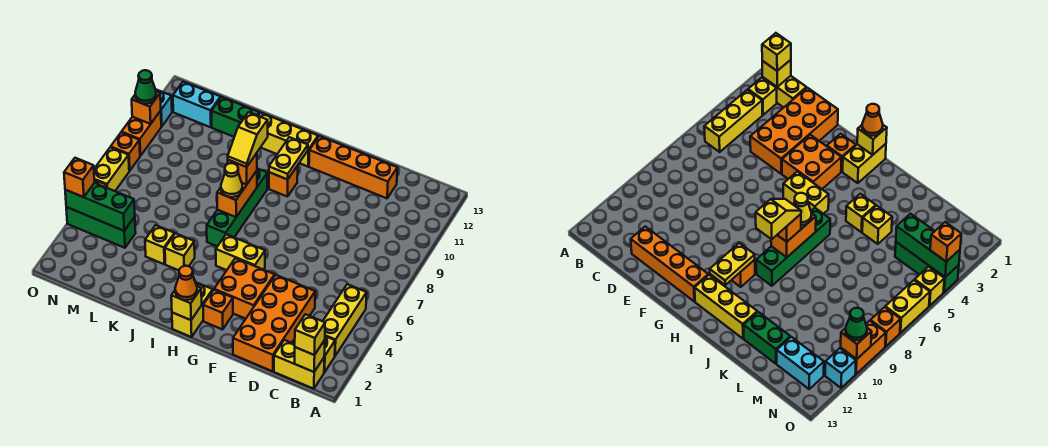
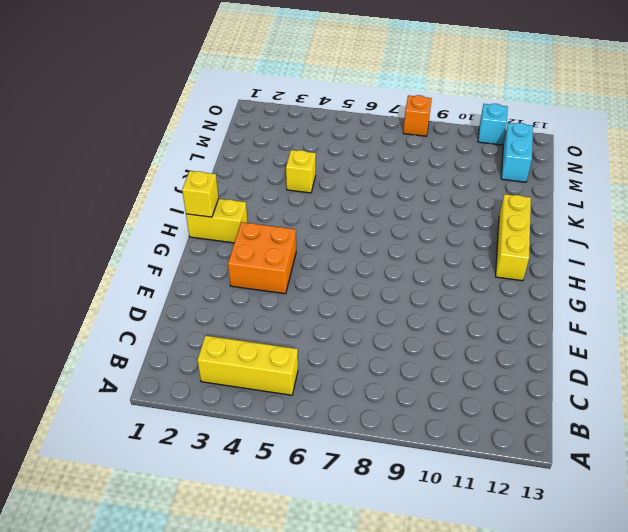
none -> yellow 1x2 brick [274,340,324,389]
none -> yellow 1x1 brick [324,336,335,372]
none -> orange 2x4 brick [233,275,315,371]
none -> orange 1x4 brick [309,136,397,198]

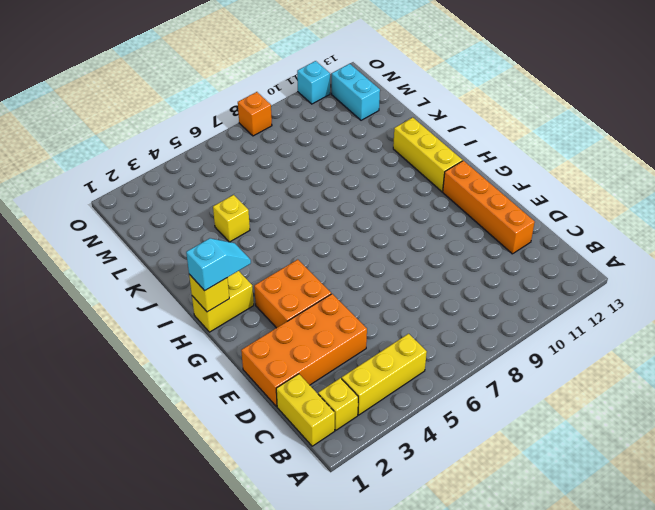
cyan 1x2 slope [186,238,251,291] -> orange 1x1 cone [175,266,197,300]
none -> orange 1x1 brick [203,290,233,329]
none -> yellow 1x2 brick [216,234,265,270]
none -> orange 1x1 brick [269,166,298,197]
none -> green 1x4 brick [207,168,267,246]

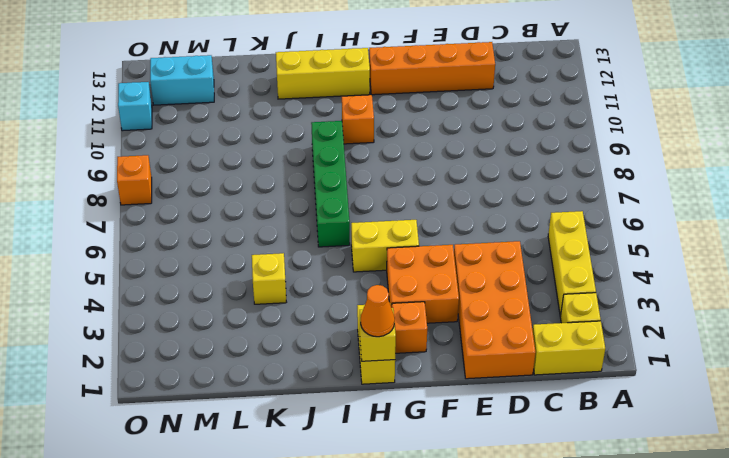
none -> yellow 1x1 brick [165,233,195,270]
none -> green 1x2 brick [212,97,259,137]
none -> green 1x3 brick [66,207,136,248]
none -> yellow 1x1 brick [915,267,944,306]

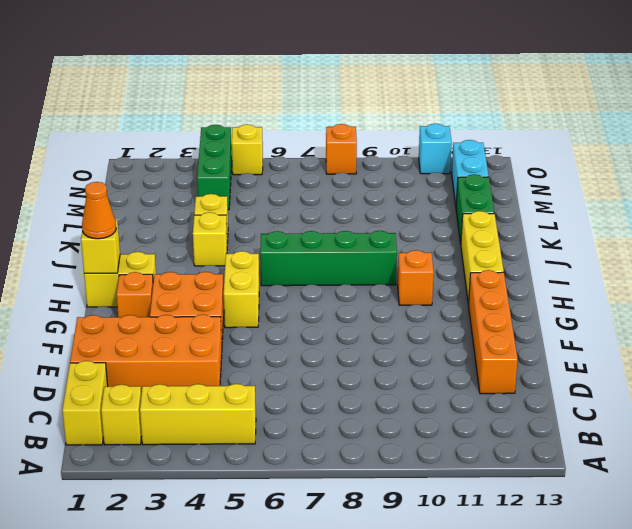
none -> yellow 1x2 brick [94,147,129,191]
none -> orange 1x2 brick [122,111,161,156]
none -> yellow 1x1 brick [295,340,325,372]
none -> yellow 1x2 plate [269,137,308,180]

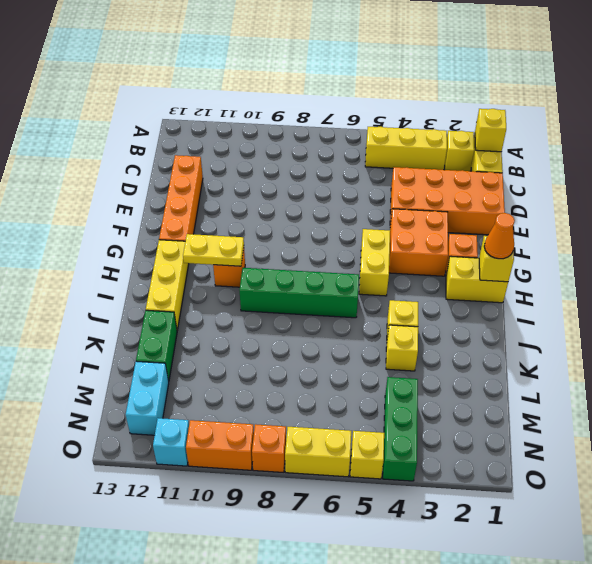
none -> orange 1x2 brick [217,171,257,217]
none -> green 1x3 brick [65,183,135,231]
none -> orange 1x1 brick [132,91,161,124]
none -> yellow 1x1 brick [295,314,325,355]

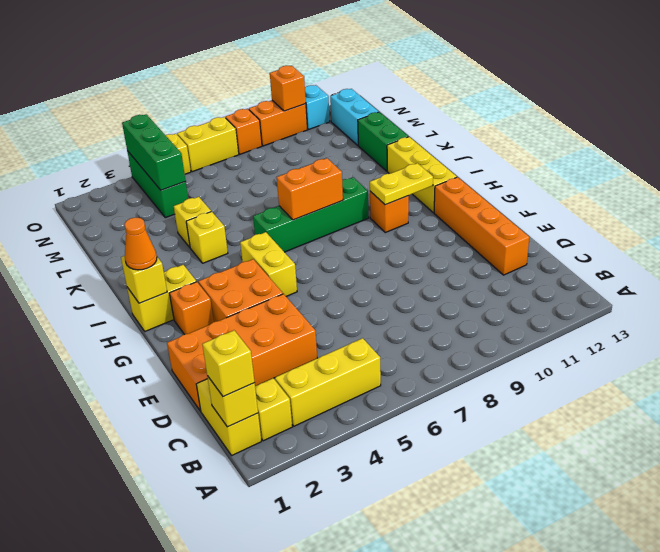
none -> yellow 1x1 cone [221,163,242,197]
none -> orange 1x1 brick [228,153,257,185]
none -> orange 1x1 brick [64,158,95,197]
none -> green 1x1 cone [135,70,156,104]

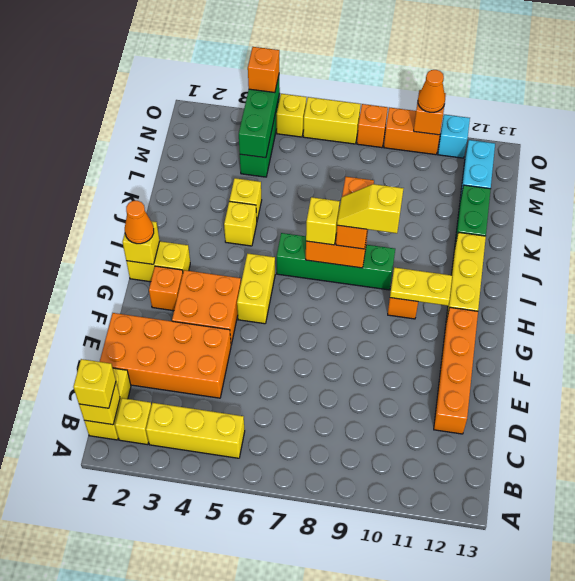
yellow 1x1 brick [306,197,340,245] -> yellow 1x1 cone [221,163,242,197]
orange 1x2 brick [336,177,374,249] -> orange 1x1 brick [228,153,257,185]
orange 1x1 cone [418,70,445,112] -> green 1x1 cone [135,70,156,104]

